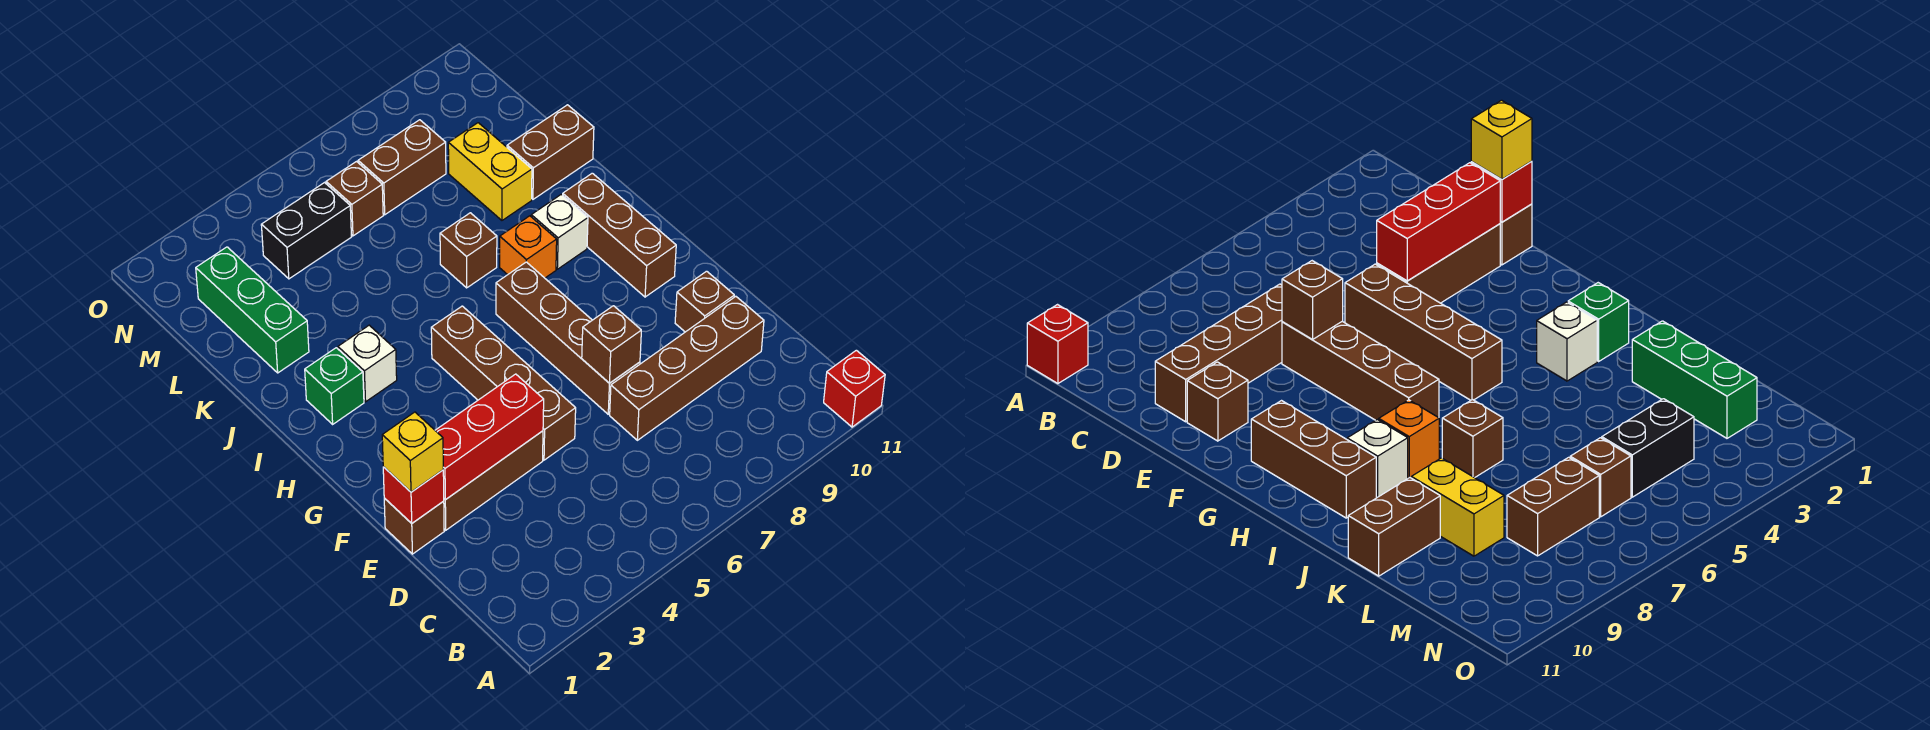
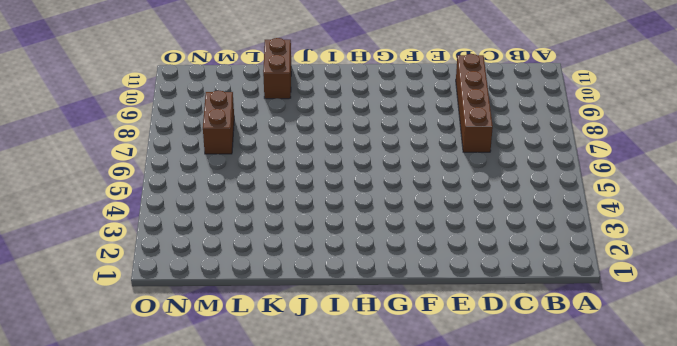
none -> red 1x1 brick [824,350,885,427]
none -> brown 1x1 brick [384,498,444,554]
none -> brown 1x3 brick [444,431,543,530]

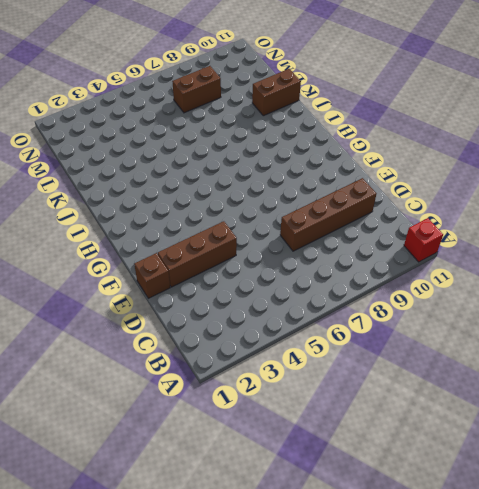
none -> brown 1x4 brick [431,306,576,460]
none -> brown 1x4 brick [496,262,640,414]
none -> brown 1x1 brick [675,271,734,332]

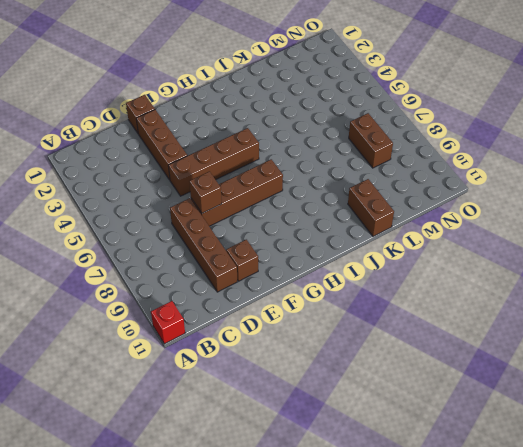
none -> brown 1x3 brick [563,173,676,297]
none -> green 1x1 brick [305,348,364,424]
none -> white 1x1 brick [338,325,397,402]

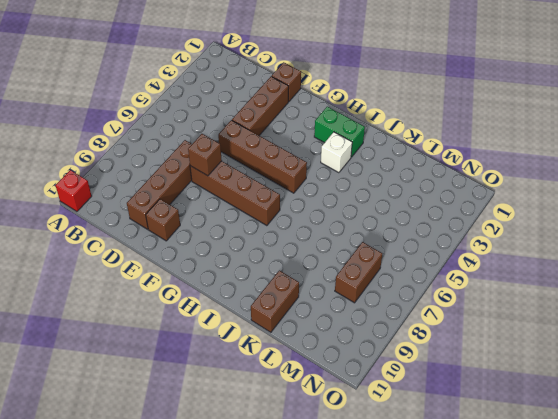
green 1x2 brick [314,107,365,157] -> green 1x1 brick [305,348,364,424]
none -> brown 1x3 brick [563,173,676,297]
none -> orange 1x1 brick [500,216,557,278]
none -> white 1x1 brick [531,195,588,269]

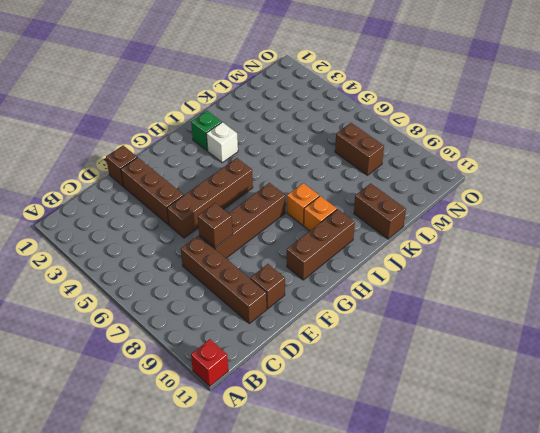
orange 1x1 brick [304,196,337,231] -> white 1x1 brick [531,195,588,269]
none -> brown 1x1 brick [440,213,497,288]
none -> green 1x3 brick [196,247,309,373]
none -> yellow 1x2 brick [448,123,532,220]

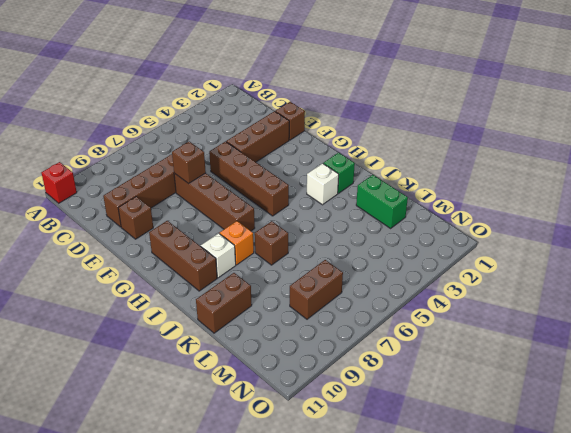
green 1x2 brick [356,175,408,228] -> green 1x3 brick [196,247,309,373]
none -> yellow 1x2 brick [448,123,532,220]
none -> black 1x2 brick [261,183,351,279]
none -> brown 1x1 brick [326,162,383,236]

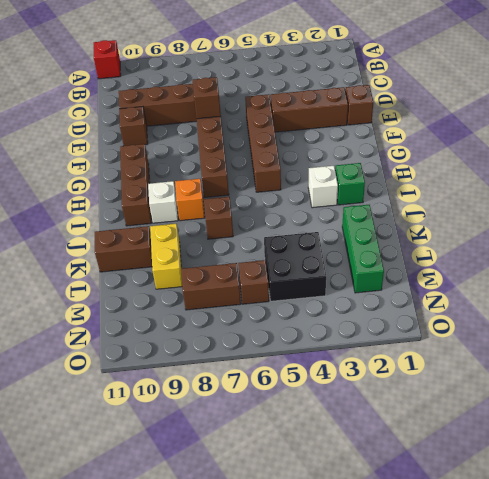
black 2x2 brick [264,232,326,301] -> black 1x2 brick [261,183,351,279]
none -> red 1x1 brick [383,467,444,523]
none -> red 1x3 brick [435,374,544,500]
none -> yellow 1x1 brick [382,412,443,492]

